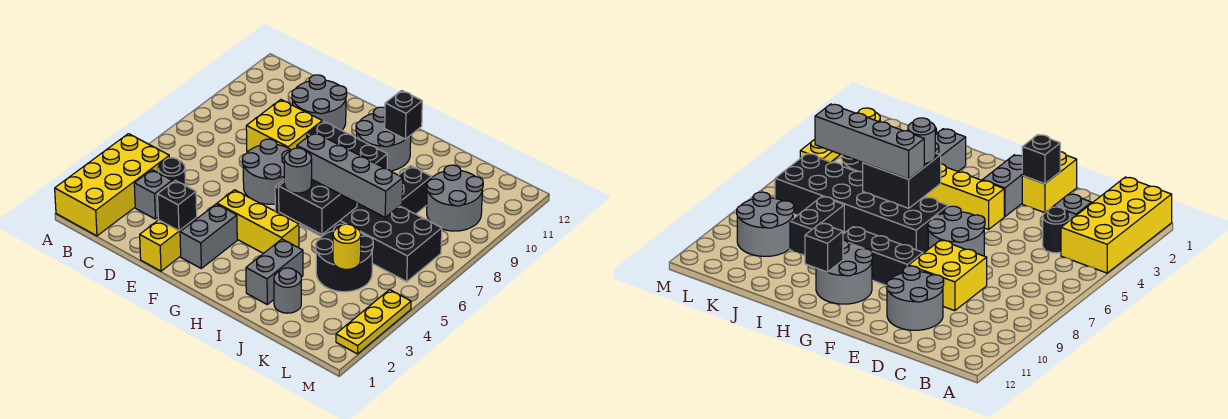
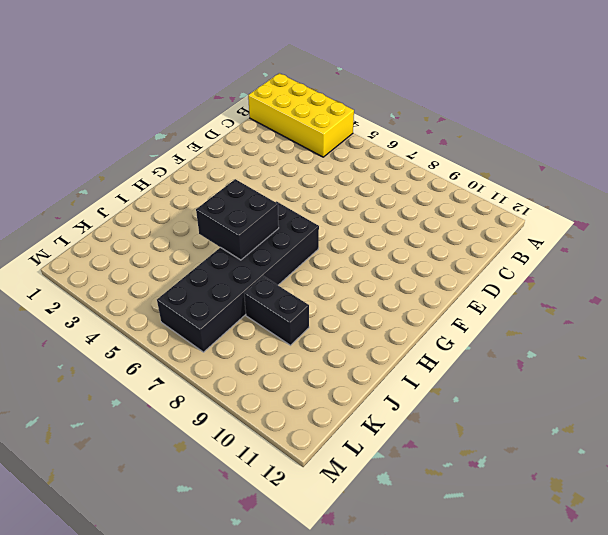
none -> grey 1x1 brick [134,170,172,219]
none -> black 1x1 round brick [158,158,185,185]
none -> yellow 2x2 brick [246,100,322,151]

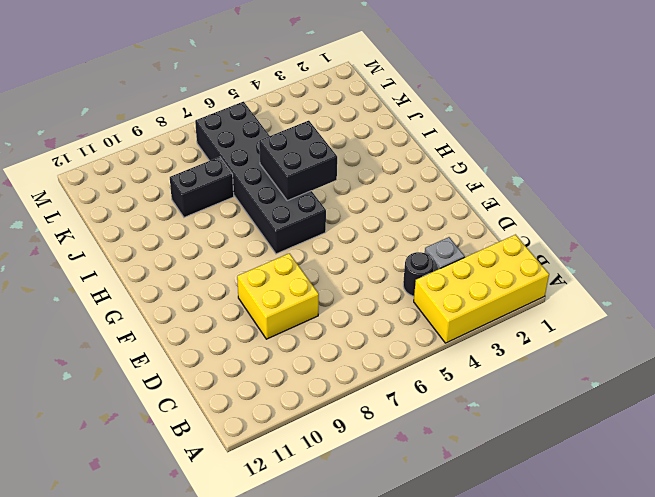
none -> grey 2x2 round brick [292,75,347,130]
none -> yellow 1x2 brick [140,218,197,271]
none -> grey 2x2 round brick [242,139,291,204]

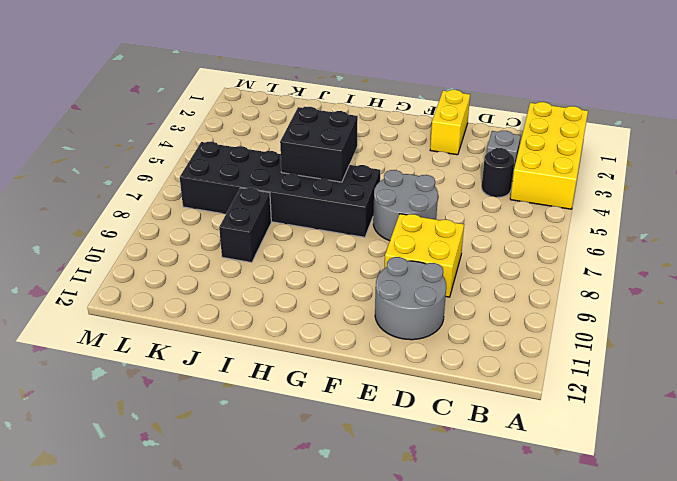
none -> grey 1x2 brick [180,204,237,268]
none -> yellow 1x3 brick [217,190,299,254]
none -> black 1x3 brick [307,121,387,169]

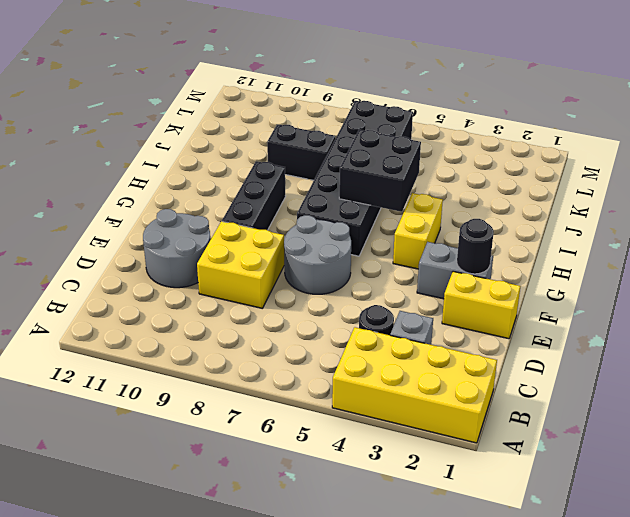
black 1x1 round brick [457,219,494,274] -> none
yellow 1x2 brick [393,193,443,269] -> yellow 1x3 brick [217,190,299,254]
none -> grey 2x2 round brick [356,107,411,171]
none -> grey 1x2 brick [246,239,303,304]
none -> grey 1x1 round brick [274,268,301,313]

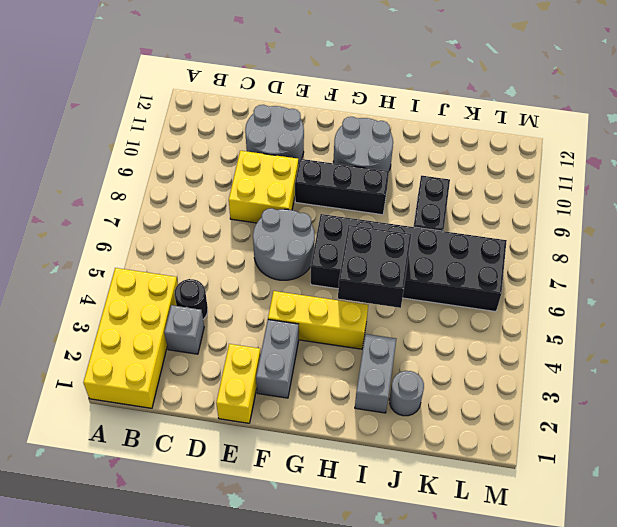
none -> black 2x2 round brick [316,224,373,292]
none -> grey 2x2 round brick [427,165,483,231]
none -> yellow 1x3 plate [336,290,411,354]

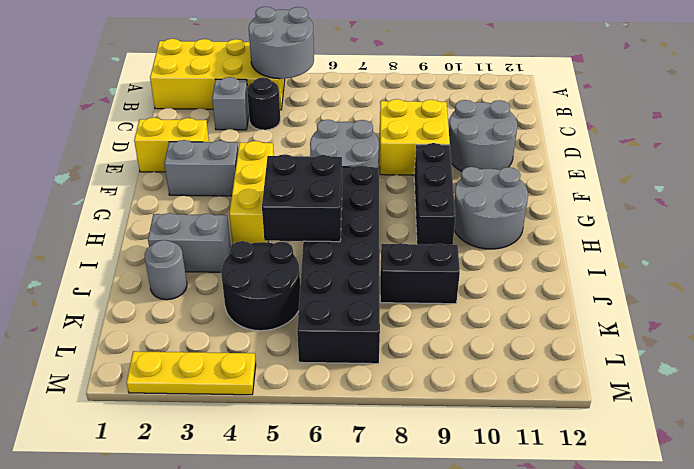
grey 2x2 round brick [249,7,314,79] -> grey 2x2 round brick moved to [427,165,483,231]
none -> black 1x1 brick [158,180,197,231]
none -> black 1x1 brick [385,90,422,139]
none -> yellow 1x1 round brick [333,224,361,270]

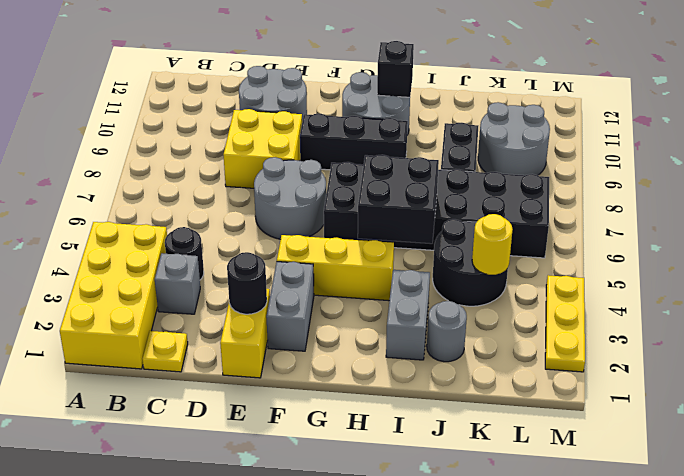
yellow 1x1 plate [143,331,188,372] -> none
black 1x1 round brick [227,252,267,314] -> black 1x1 brick [158,180,197,231]
none -> grey 1x1 round brick [284,148,312,193]
none -> grey 1x4 brick [297,132,403,217]

